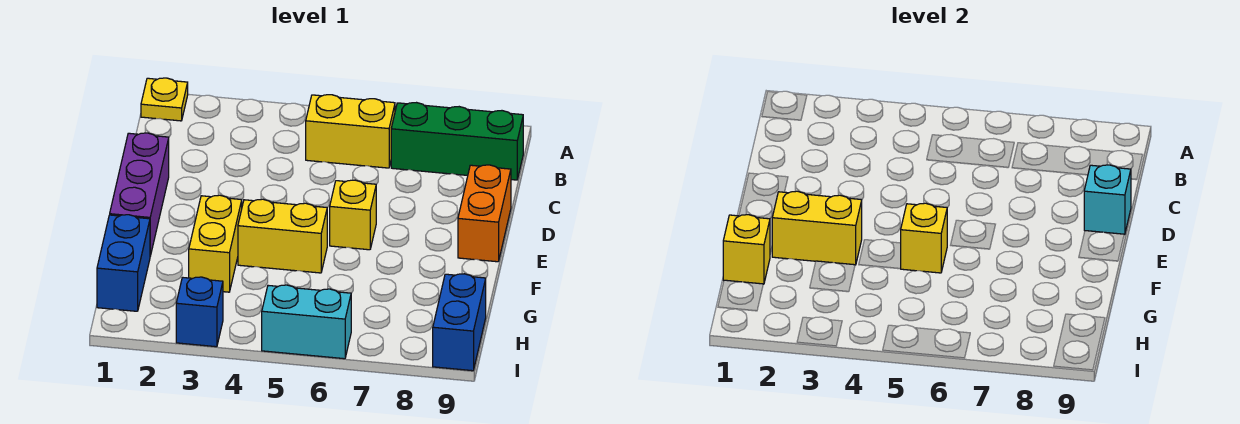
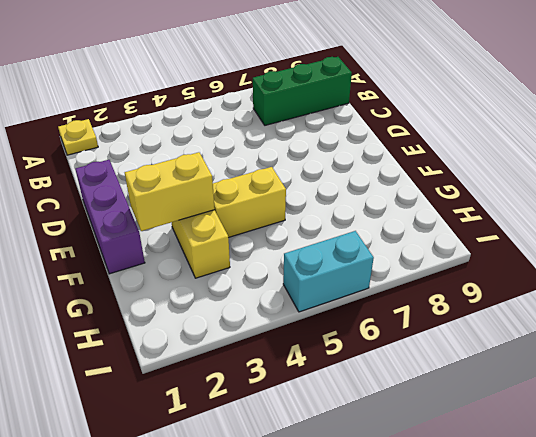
none -> yellow 1x2 brick [306,95,395,168]
none -> orange 1x2 brick [458,165,511,262]
none -> yellow 1x1 brick [330,180,376,250]

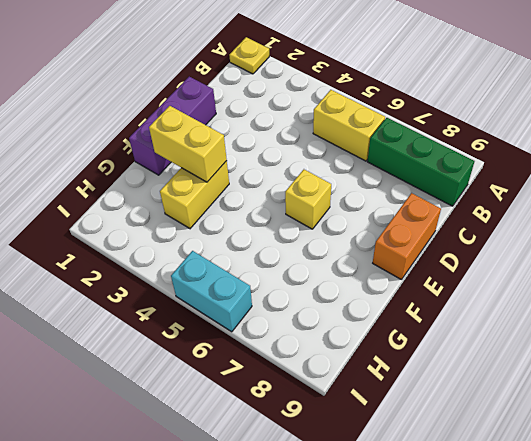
none -> yellow 1x2 brick [238,199,327,273]
none -> blue 1x2 brick [97,215,150,311]
none -> blue 1x2 brick [433,274,486,371]

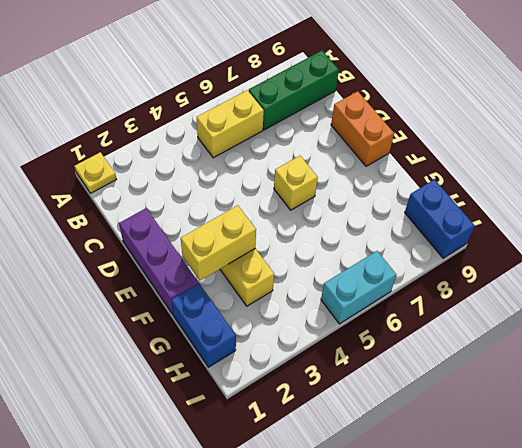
none -> yellow 1x2 brick [238,199,327,273]
none -> blue 1x1 brick [176,277,223,347]
none -> cyan 1x1 brick [1084,165,1131,235]

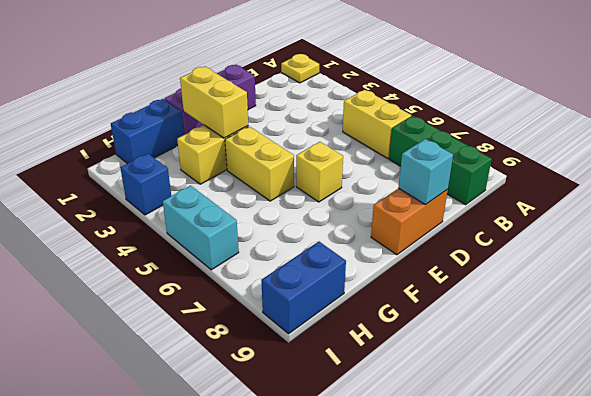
none -> yellow 1x1 brick [900,203,947,273]
none -> yellow 1x1 brick [723,215,770,284]

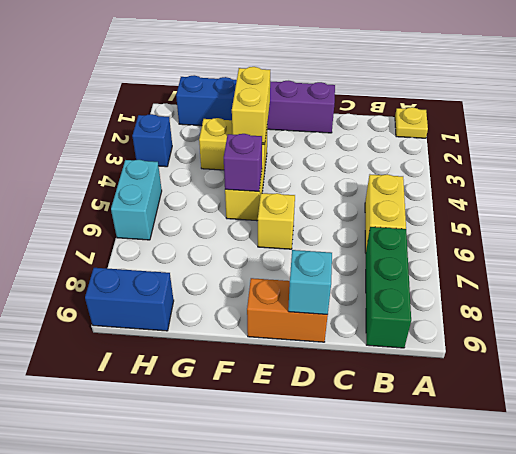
purple 1x1 brick [224,134,262,191] -> yellow 1x1 brick [900,203,947,273]
none -> yellow 1x1 brick [723,215,770,284]

